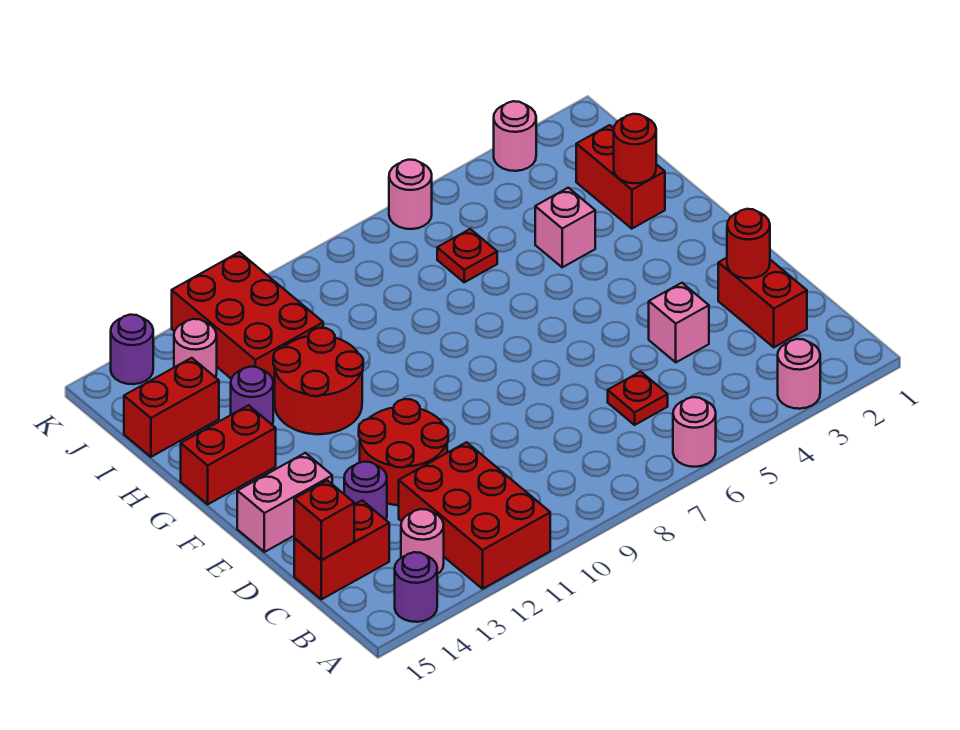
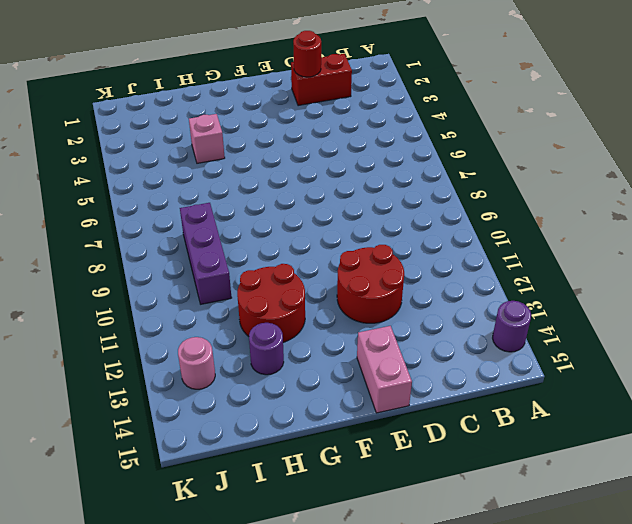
purple 1x3 brick [180,203,232,304] -> none
none -> pink 1x1 round brick [778,339,820,409]
none -> pink 1x1 round brick [673,397,716,467]
none -> red 2x3 brick [399,442,550,589]

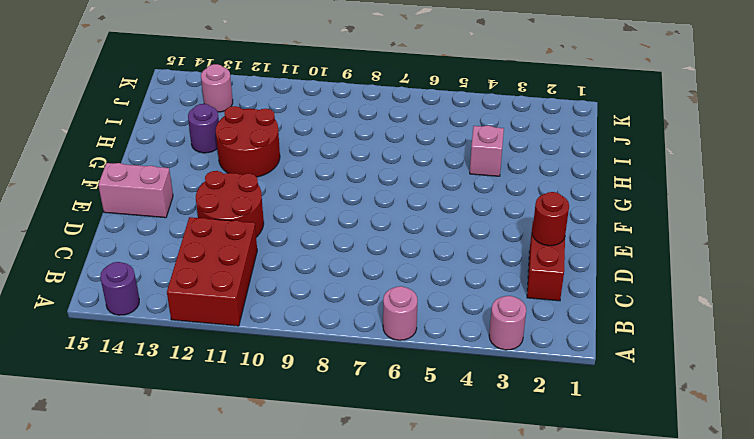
none -> pink 1x1 round brick [401,509,444,574]
none -> red 1x1 plate [608,372,668,425]
none -> red 1x2 brick [294,501,389,599]

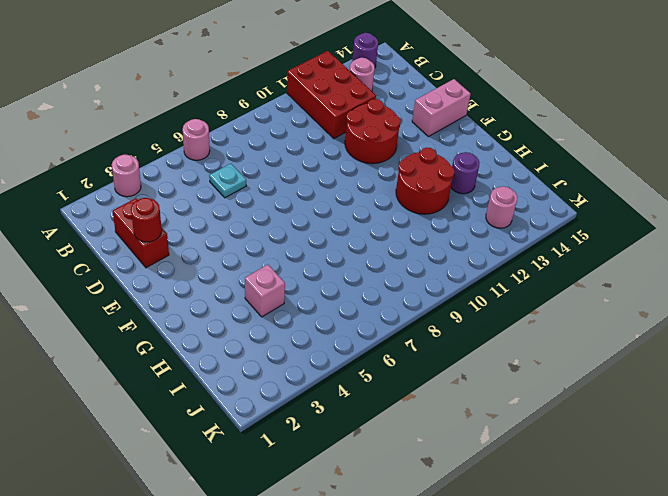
cyan 1x1 plate [209,164,246,198] -> red 1x1 plate [608,372,668,425]
none -> red 1x2 brick [294,501,389,599]
none -> pink 1x1 brick [649,283,709,362]
none -> purple 1x1 round brick [344,462,387,520]

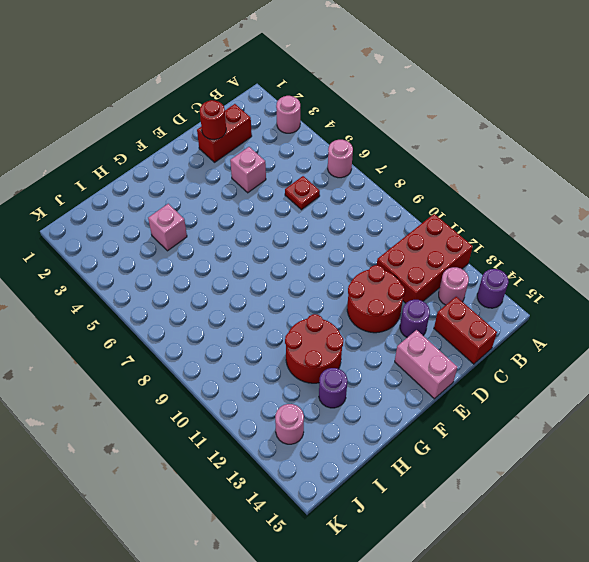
none -> red 1x2 brick [181,405,276,504]
none -> red 1x2 brick [576,125,665,229]
none -> red 1x1 plate [437,229,497,282]

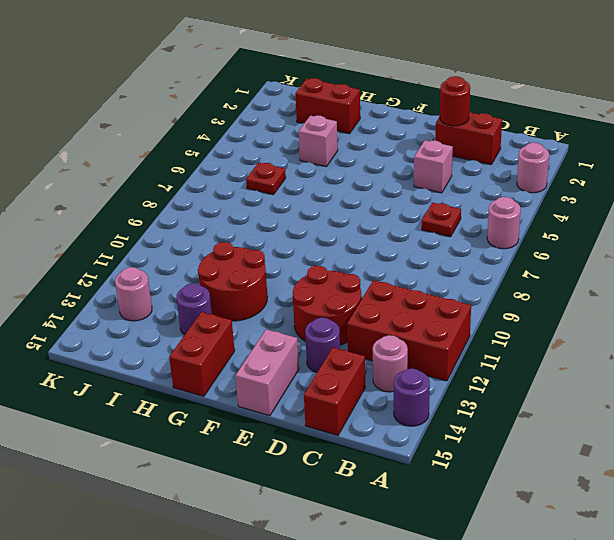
none -> red 2x3 brick [172,252,323,389]
none -> red 1x2 brick [124,358,219,457]
none -> pink 1x1 round brick [494,101,536,171]

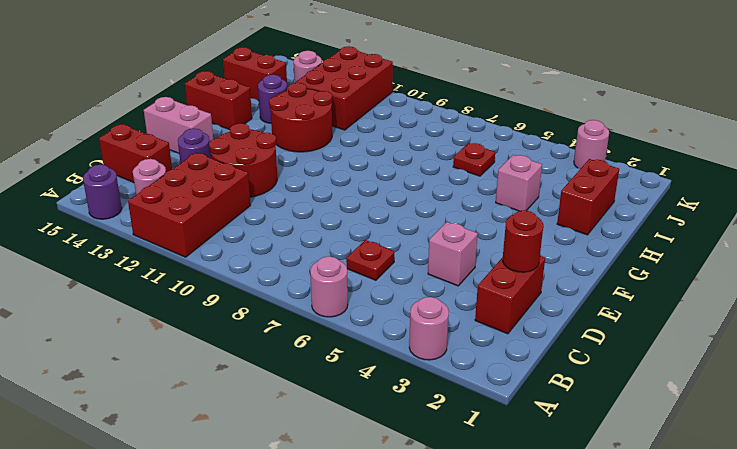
none -> pink 1x1 round brick [389,160,432,229]
none -> purple 1x1 round brick [111,315,153,384]
none -> red 1x1 brick [294,480,354,560]

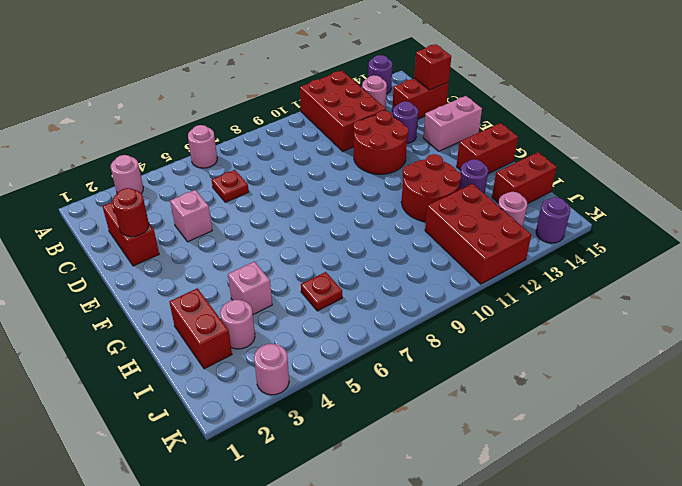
pink 1x1 round brick [220,300,255,349] -> pink 1x1 round brick moved to [389,160,432,229]
none -> red 1x1 round brick [614,114,656,183]

